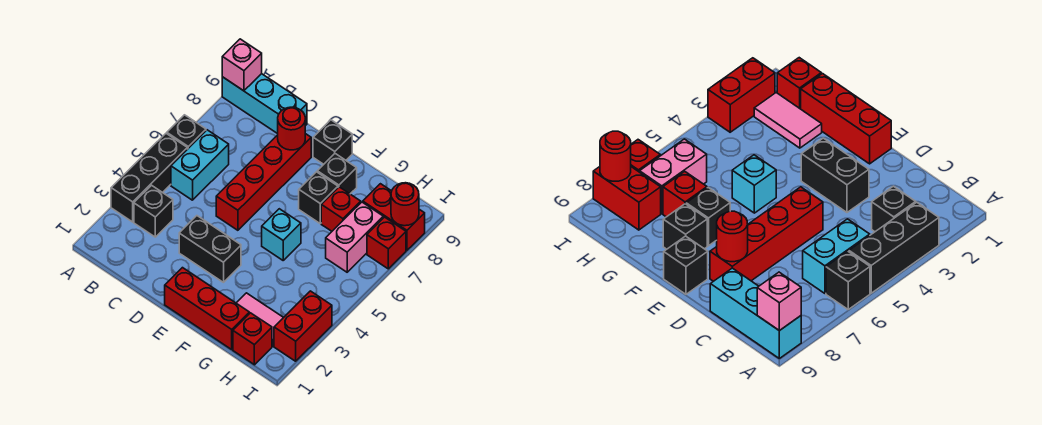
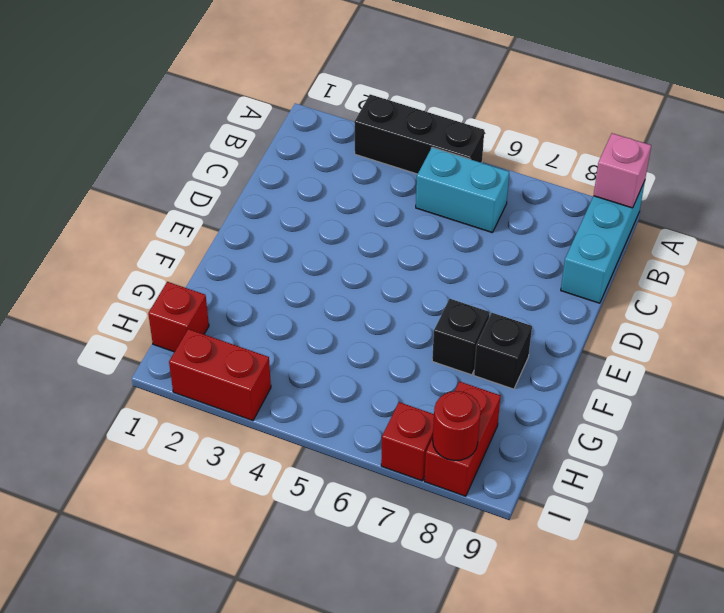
none -> black 1x1 brick [167,115,206,149]
none -> black 1x1 brick [134,185,173,237]
none -> black 1x2 brick [179,216,241,282]

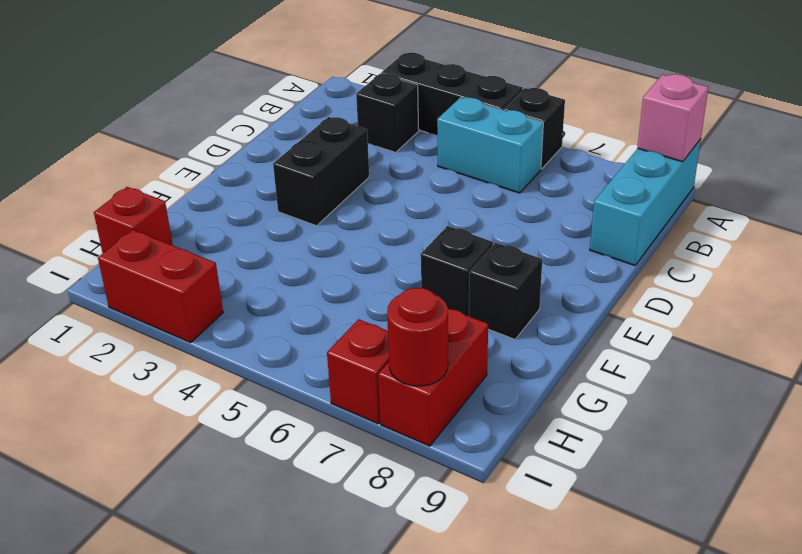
none -> red 1x4 brick [216,134,311,230]
none -> red 1x3 brick [165,268,249,349]
none -> black 1x1 brick [313,120,352,164]

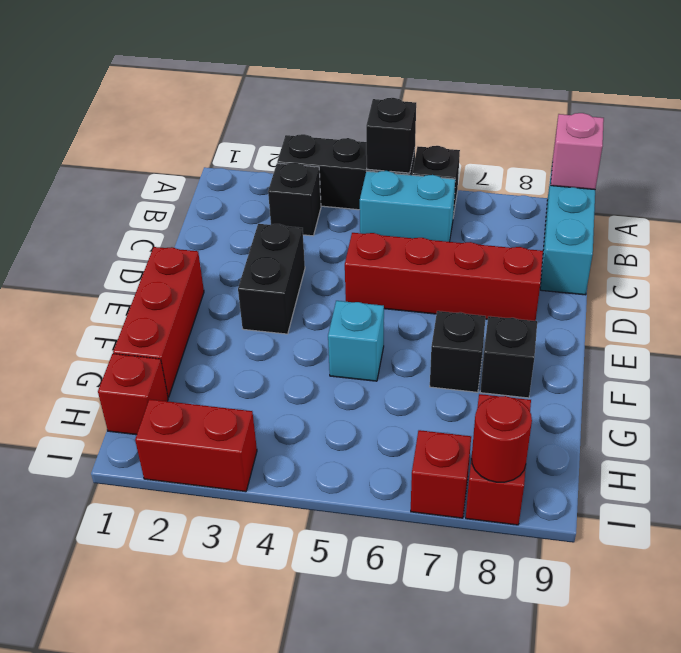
black 1x1 brick [366,98,416,173] -> black 1x1 brick moved to [313,120,352,164]
none -> pink 1x2 tile [237,293,284,346]
none -> red 1x1 brick [321,187,361,231]
none -> pink 1x2 brick [326,202,383,272]

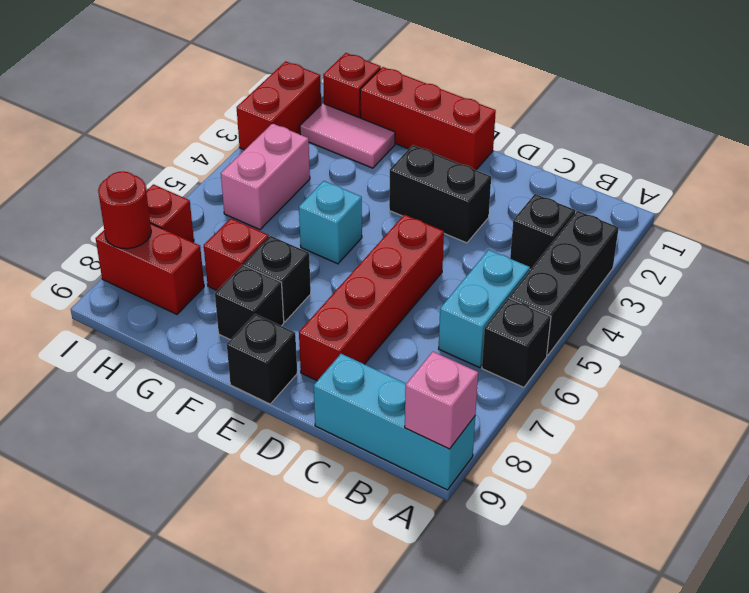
pink 1x2 brick [221,123,310,230] -> pink 1x2 brick moved to [326,202,383,272]
none -> red 1x1 round brick [278,107,305,150]

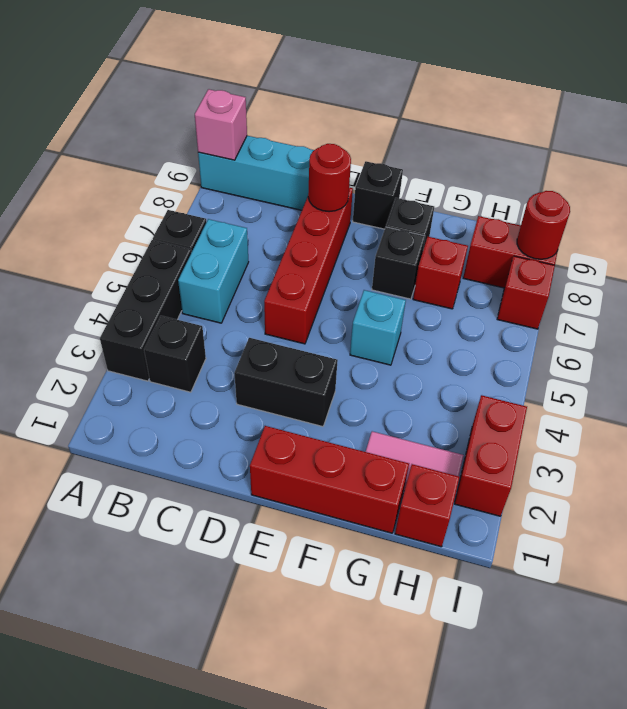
none -> pink 1x2 brick [326,202,383,272]

